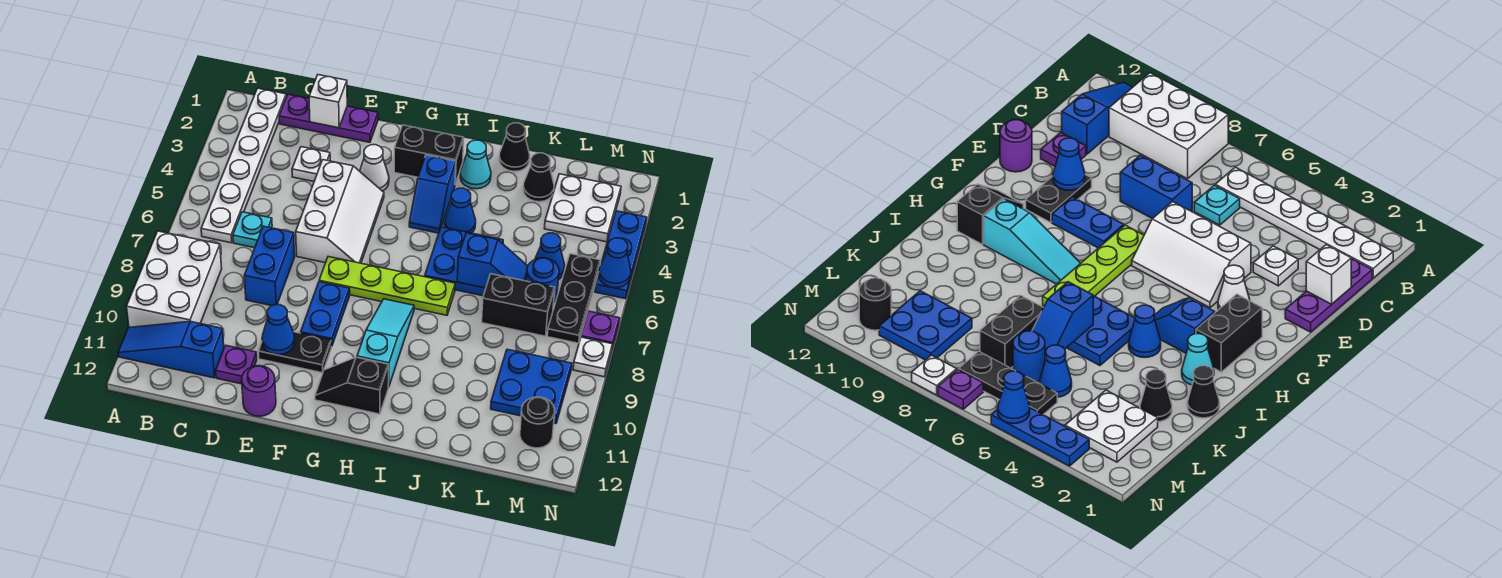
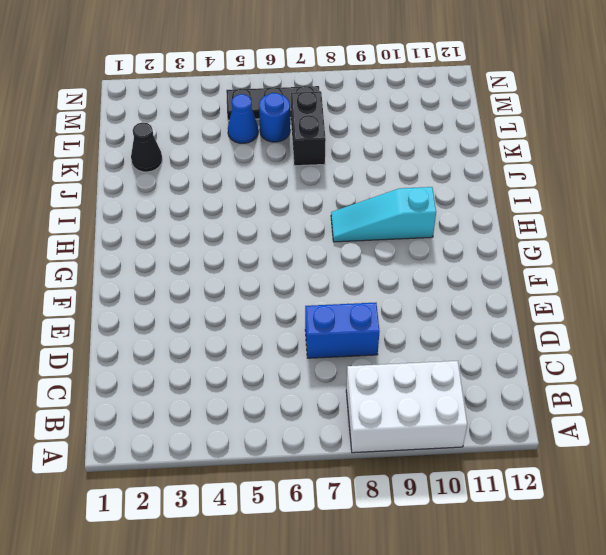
none -> blue 1x3 slope [118,321,224,378]
none -> white 1x6 plate [201,88,286,243]
none -> purple 1x3 plate [279,94,378,142]
none -> cyan 1x1 plate [233,212,272,248]

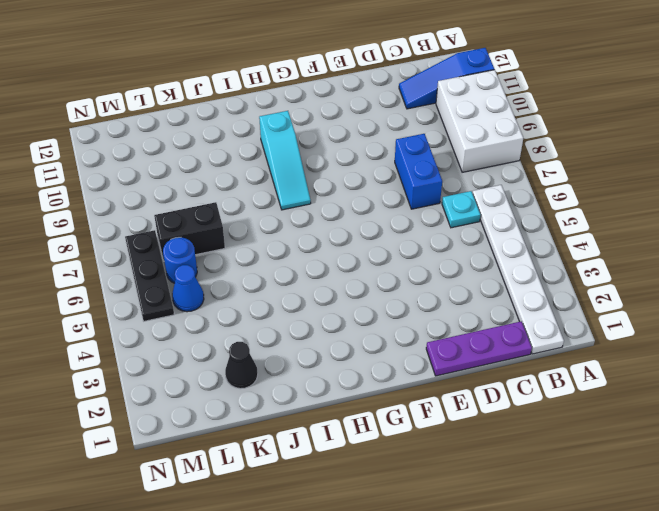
blue 1x3 slope [399,48,494,109] -> blue 1x3 slope turned to [118,321,224,378]
none -> white 1x1 plate [292,147,330,182]
none -> purple 1x1 plate [216,345,257,384]
none -> white 2x3 slope [296,160,384,263]
none -> black 1x2 plate [258,332,332,373]

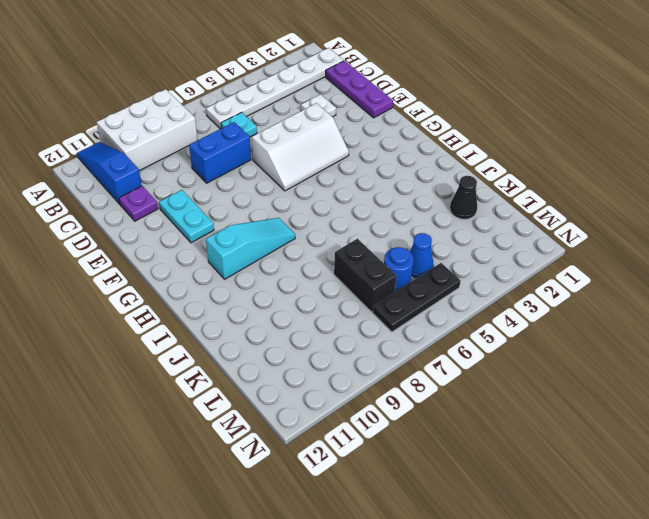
cyan 1x2 plate [159,190,214,243] -> black 1x2 plate [258,332,332,373]
none -> purple 1x1 round brick [242,366,276,416]
none -> white 1x1 cone [360,145,389,191]
none -> lime 1x4 plate [319,257,455,315]
none -> blue 1x2 plate [301,282,350,345]

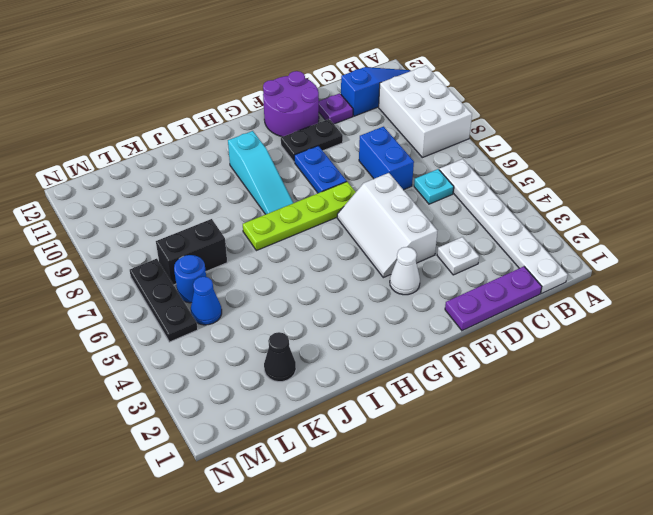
purple 2x2 round brick [263,71,319,137] -> purple 1x1 round brick [242,366,276,416]
none -> black 1x2 brick [394,125,464,184]
none -> black 1x2 slope [315,357,389,414]
none -> blue 1x2 slope [409,155,456,233]
none -> cyan 1x1 cone [460,140,491,189]

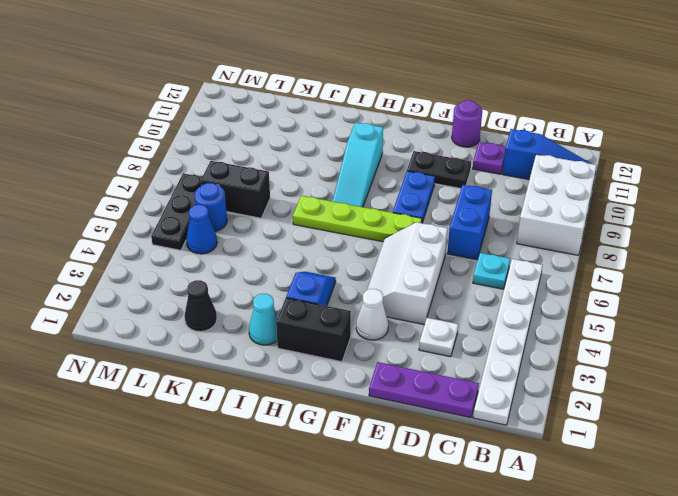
none -> black 1x2 slope [315,357,389,414]
none -> blue 1x1 cone [444,188,476,233]
none -> blue 2x2 plate [425,227,503,296]
none -> black 1x1 cone [499,123,530,171]

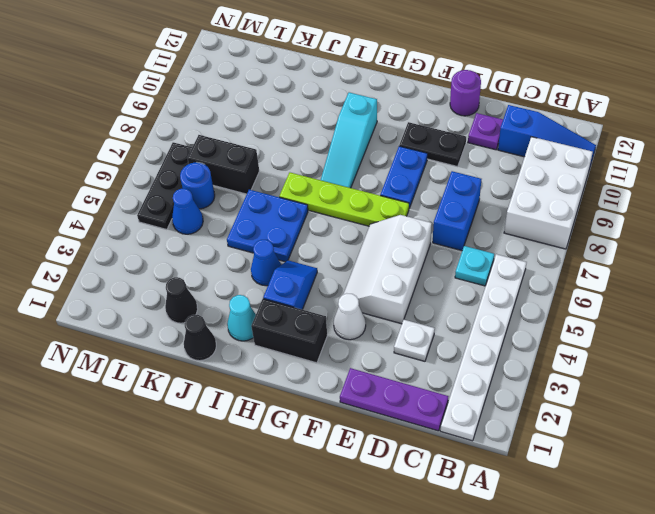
none -> black 1x2 slope [315,357,389,414]
none -> white 2x2 plate [544,174,621,242]
none -> blue 2x2 plate [491,349,572,423]
none -> black 1x1 round brick [520,397,555,448]

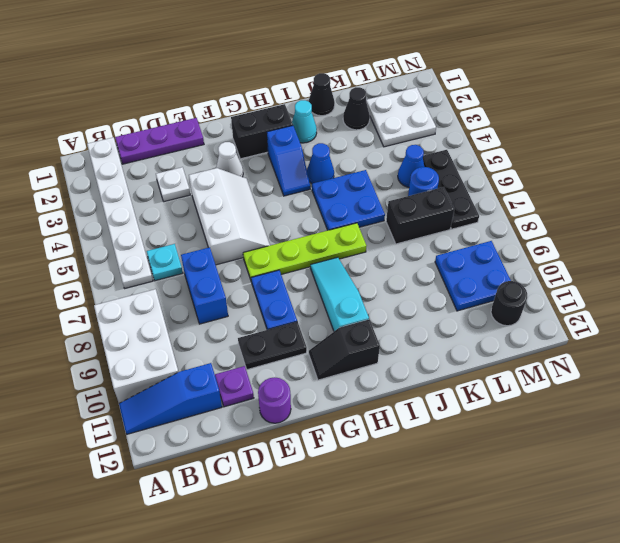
none -> blue 1x3 plate [595,211,647,299]
none -> purple 1x1 plate [581,311,619,348]
none -> white 1x1 plate [573,337,612,377]
none -> white 1x1 brick [309,75,347,128]

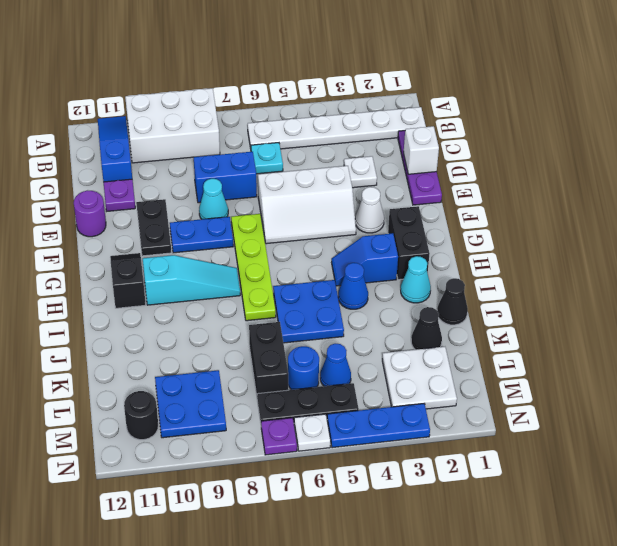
cyan 1x1 cone [199,179,228,219] -> none
white 1x1 plate [294,414,330,451] -> white 1x1 plate moved to [573,337,612,377]
none -> blue 1x1 cone [262,305,295,355]
none -> blue 1x2 slope [457,233,528,288]
none -> blue 1x1 cone [599,238,631,288]

